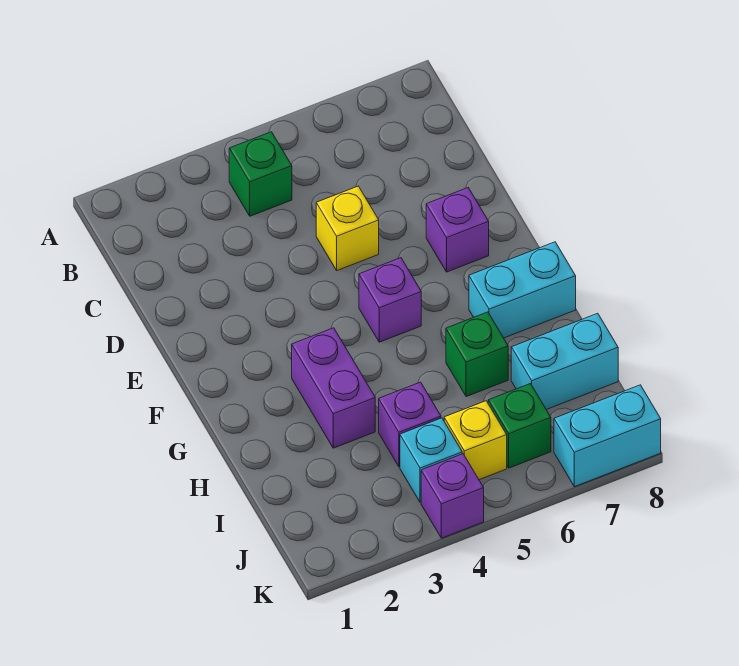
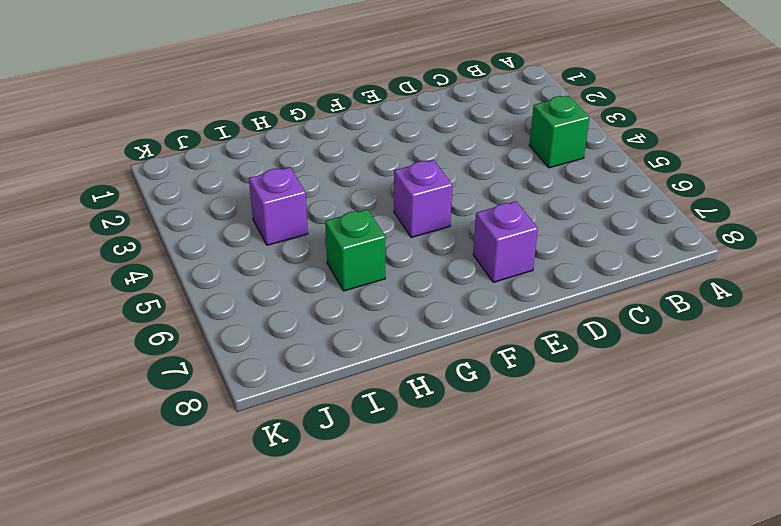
none -> yellow 1x1 brick [316,186,379,271]
none -> purple 1x2 brick [292,328,375,448]
none -> cyan 1x2 brick [469,242,576,338]

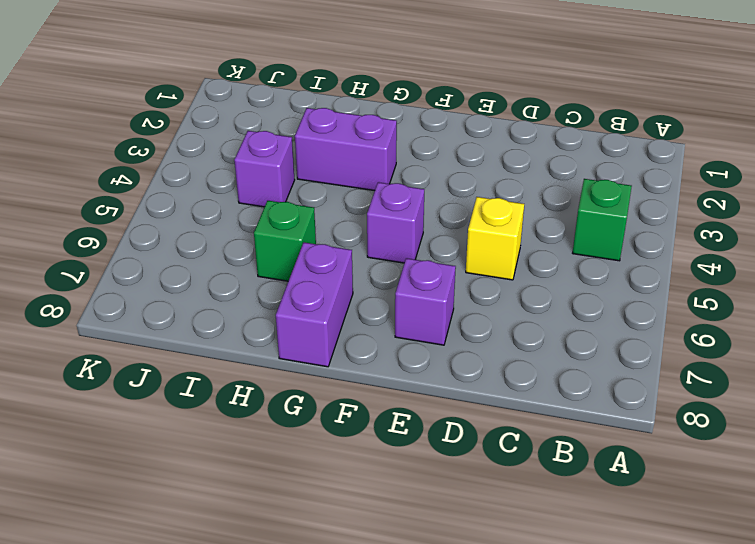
purple 1x2 brick [276,242,353,367] -> cyan 1x2 brick [469,242,576,338]
none -> cyan 1x2 brick [511,313,618,410]
none -> cyan 1x1 brick [400,418,462,503]
none -> yellow 1x1 brick [444,401,507,480]

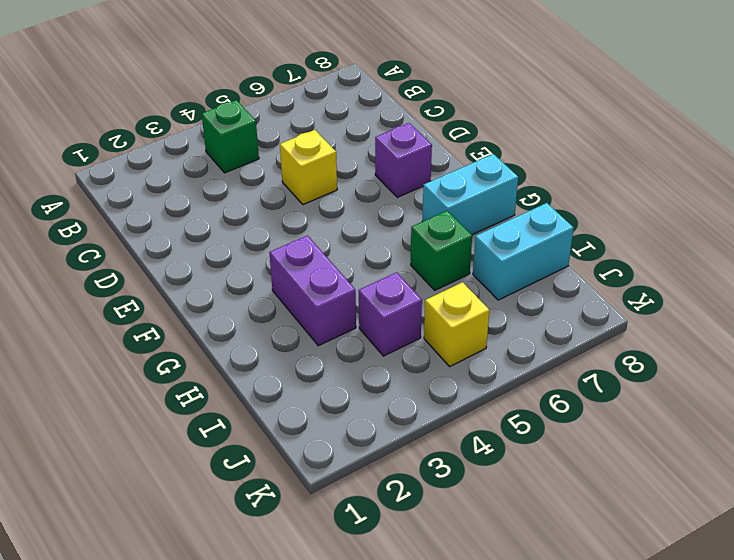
none -> purple 1x1 brick [359,258,421,342]
none -> cyan 1x1 brick [400,418,462,503]
none -> green 1x1 brick [488,384,551,468]

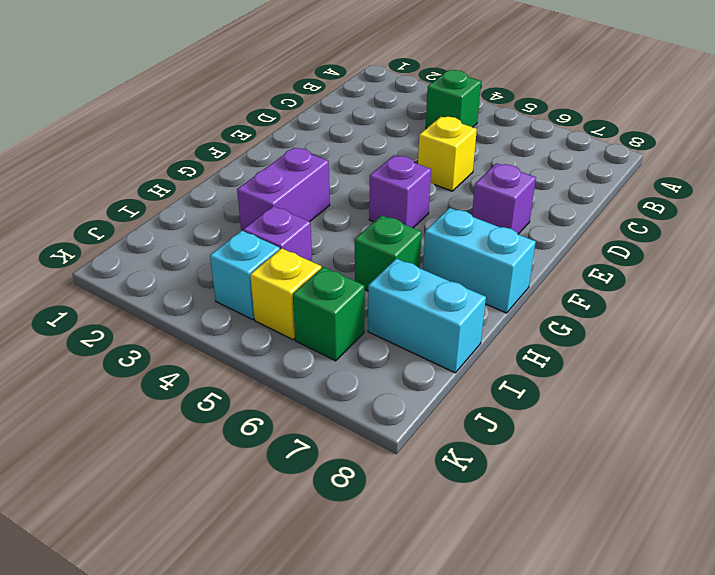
none -> purple 1x1 brick [421,454,484,538]
none -> cyan 1x2 brick [554,385,661,487]

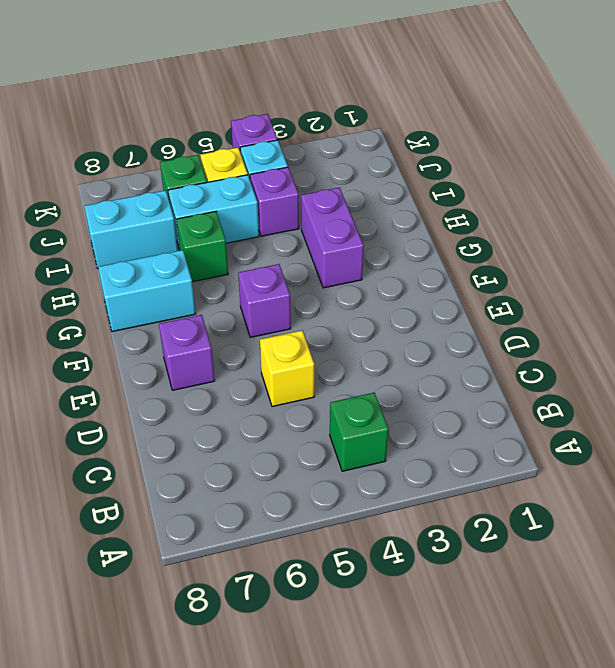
cyan 1x2 brick [168,175,259,250] -> cyan 1x2 brick moved to [554,385,661,487]

